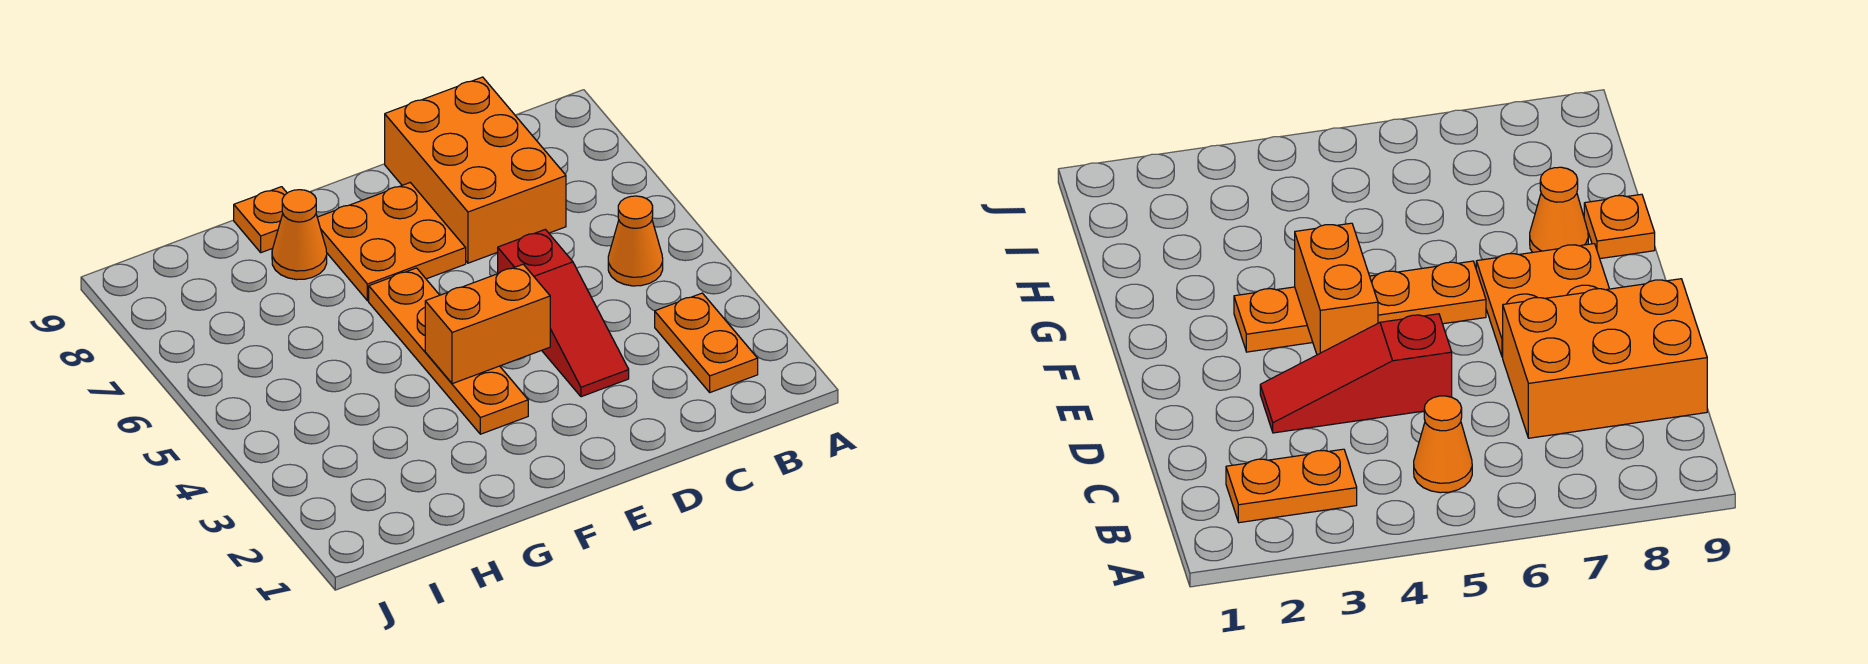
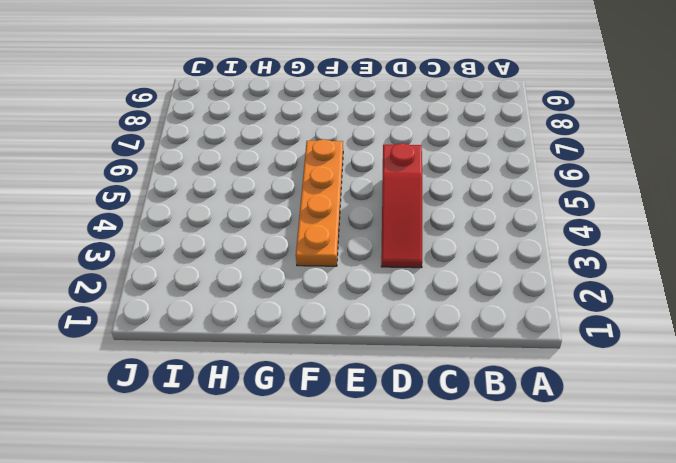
none -> orange 1x2 plate [655,293,758,392]
none -> orange 1x1 cone [608,196,663,286]

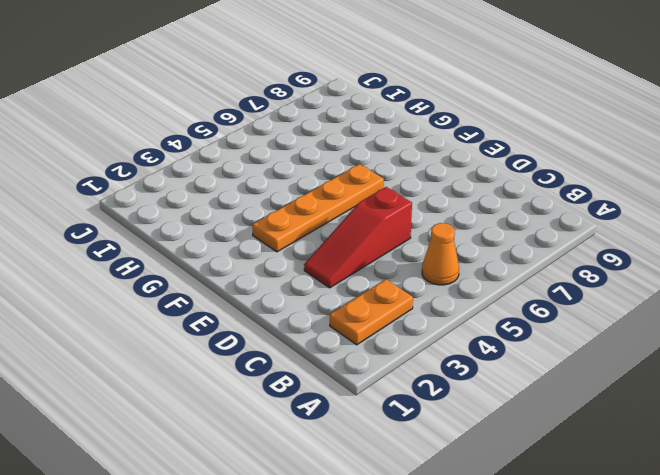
none -> orange 2x3 brick [385,77,566,263]
none -> orange 2x2 plate [317,183,466,301]

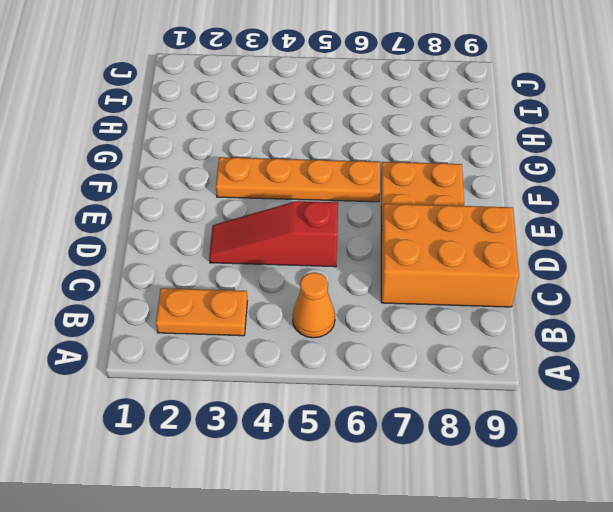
none -> orange 1x1 cone [272,190,327,280]
none -> orange 1x1 plate [234,187,287,253]

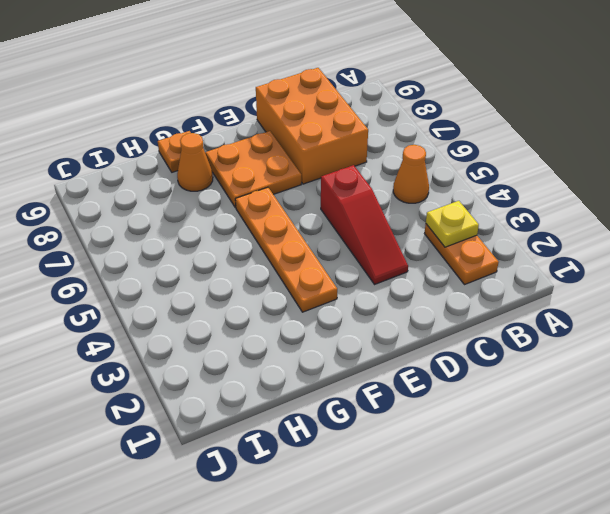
yellow 1x1 plate [426,201,479,247] -> none
none -> orange 1x2 brick [425,264,550,384]

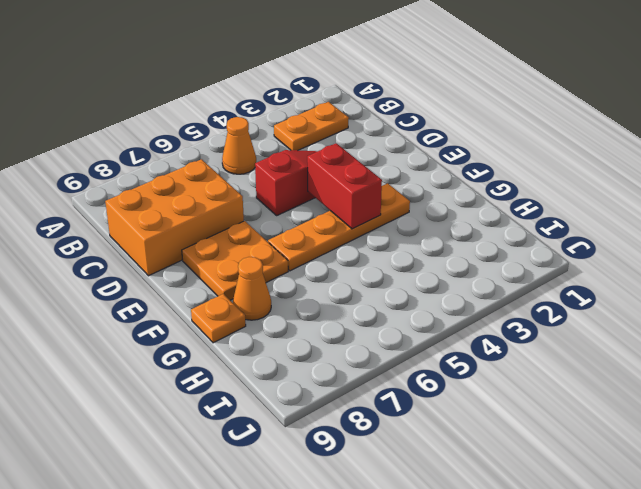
red 1x2 brick [307,143,382,229] -> orange 1x2 brick [425,264,550,384]

